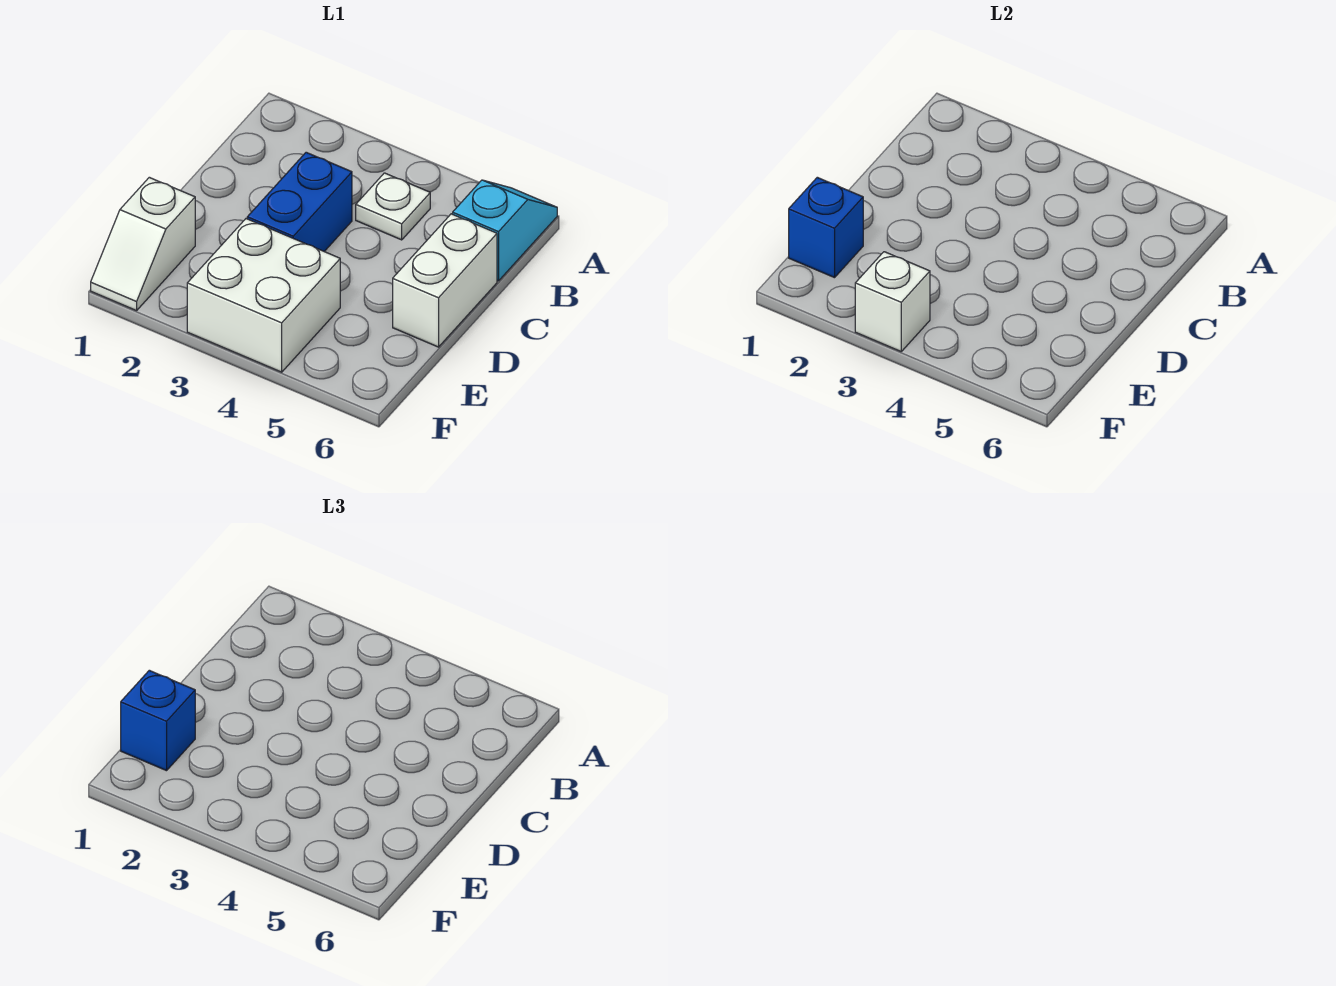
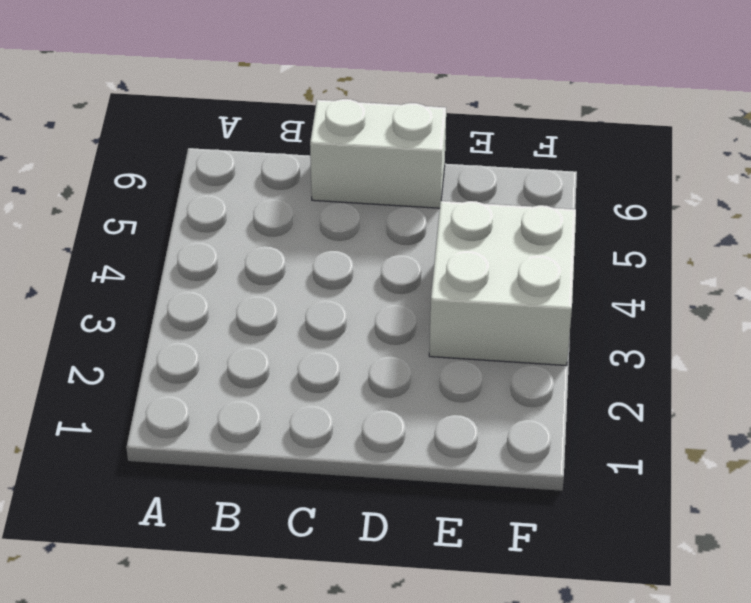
none -> cyan 1x2 slope [453,180,557,281]
none -> white 1x1 plate [356,173,430,240]

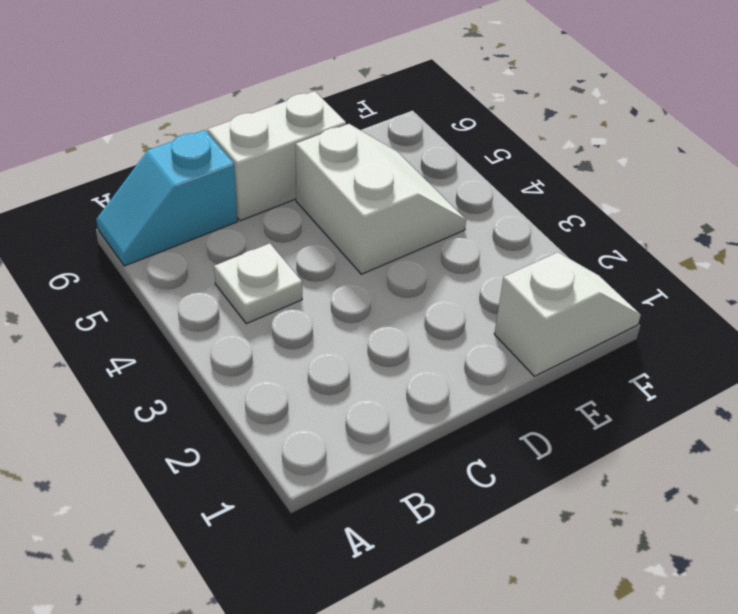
white 2x2 slope [296,124,466,274] -> white 2x2 brick [187,219,340,372]
none -> blue 1x2 brick [247,152,352,251]
none -> blue 1x1 brick [789,177,863,278]

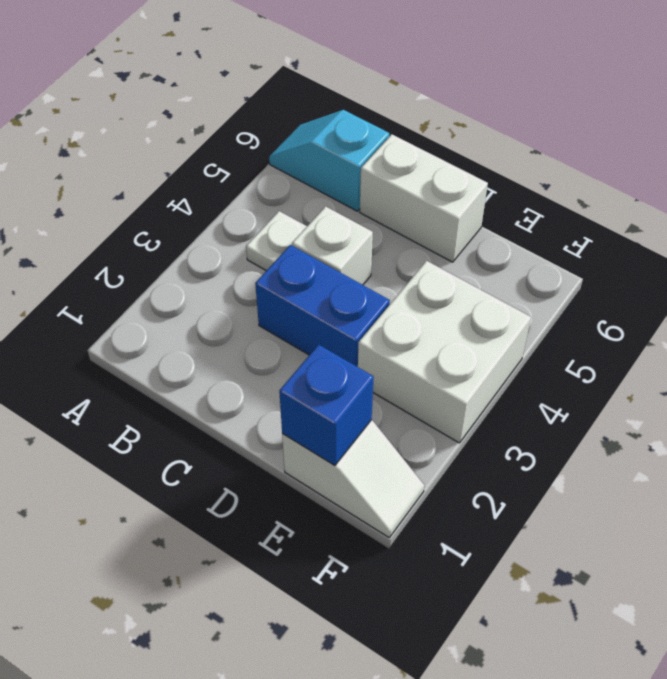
white 1x1 brick [292,206,373,285] -> white 1x1 brick moved to [855,252,930,351]
none -> blue 1x1 brick [121,670,195,771]

